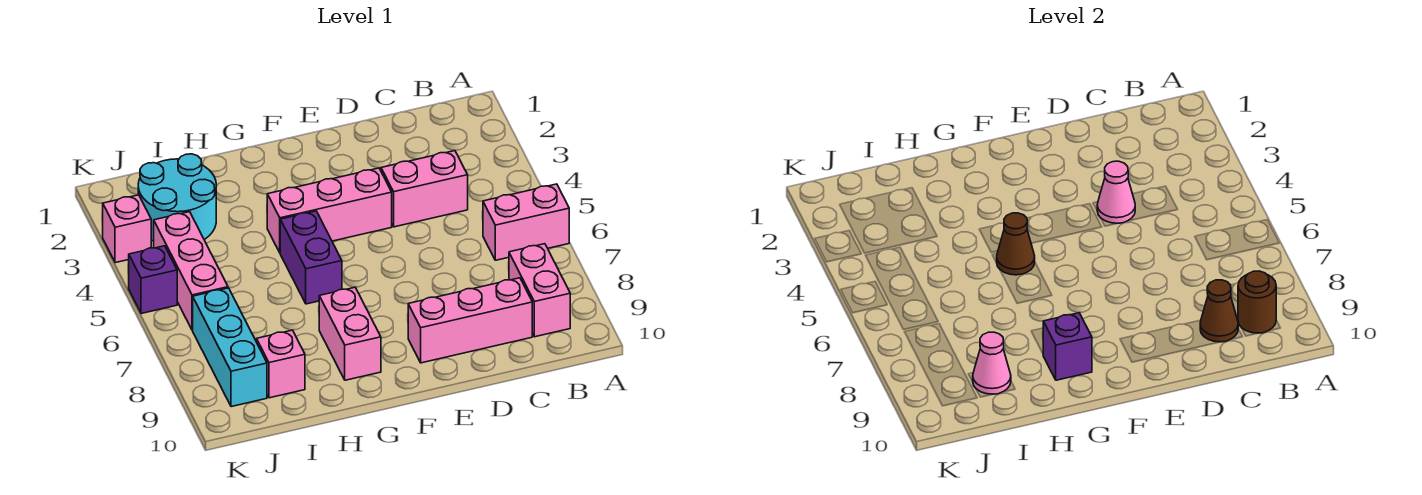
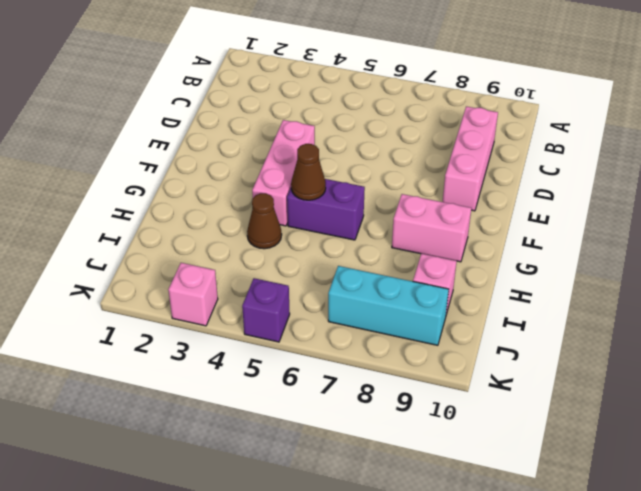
brown 1x1 cone [247,193,282,249] -> brown 1x1 cone moved to [1200,280,1238,342]
none -> pink 1x2 brick [483,184,569,260]
none -> pink 1x2 brick [509,244,570,337]
none -> pink 1x2 brick [381,151,468,227]

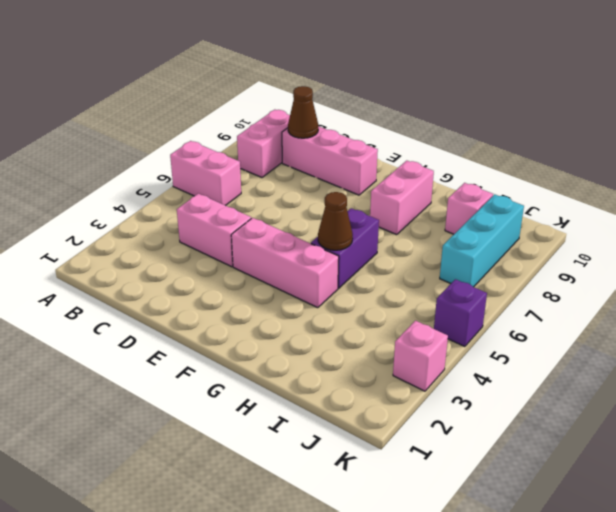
none -> cyan 2x2 round brick [138,154,216,241]
none -> pink 1x3 brick [154,212,228,330]
none -> brown 1x1 round brick [1238,271,1276,333]

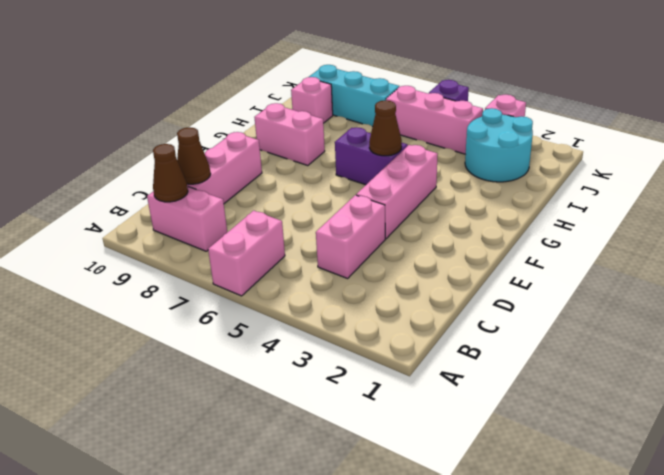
brown 1x1 cone [153,144,188,202] -> brown 1x1 round brick [1238,271,1276,333]
none -> pink 1x1 cone [1097,161,1135,223]
none -> purple 1x1 brick [1043,313,1092,380]
none -> pink 1x1 cone [972,332,1011,394]

